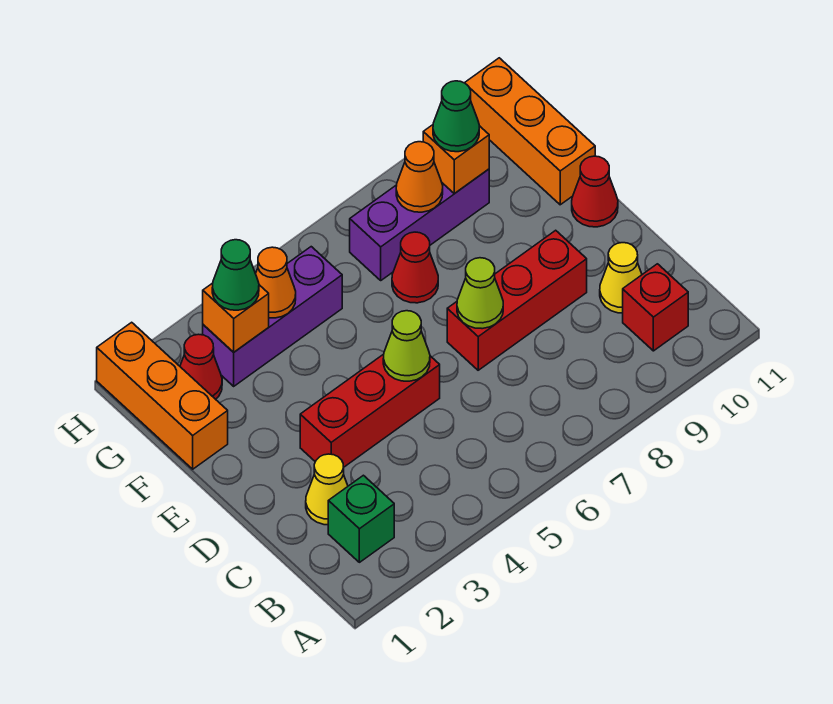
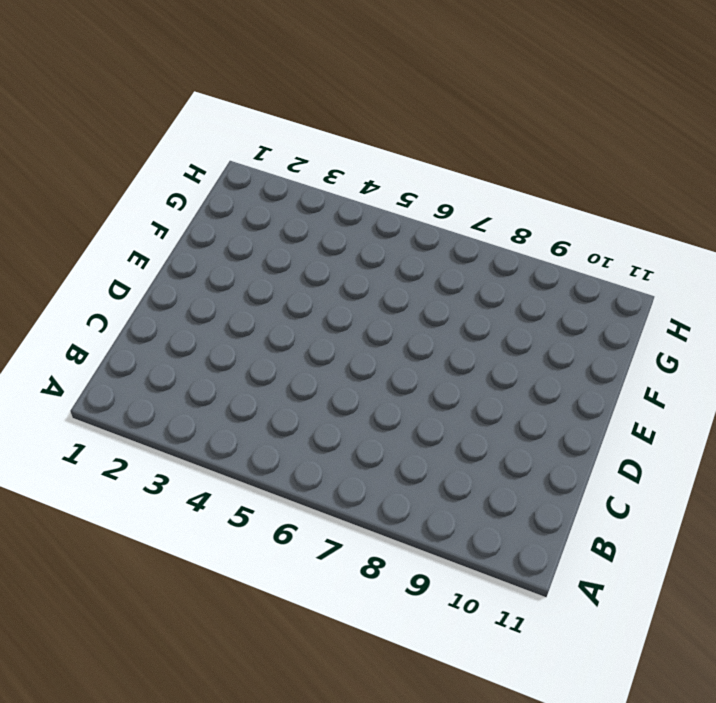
none -> green 1x1 brick [328,475,394,562]
none -> red 1x1 brick [623,264,688,351]
none -> yellow 1x1 cone [306,454,348,525]

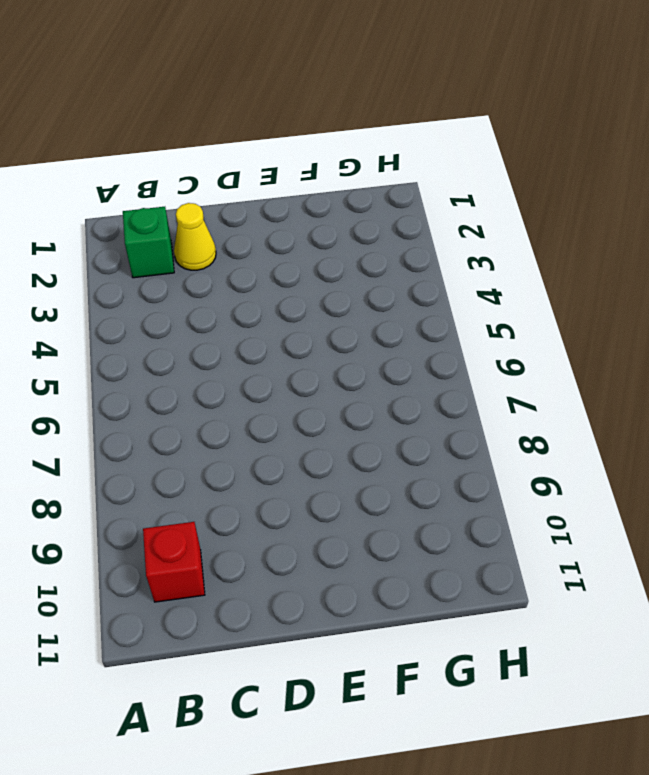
none -> yellow 1x1 cone [600,243,642,313]
none -> red 1x3 brick [300,354,440,467]
none -> red 1x3 brick [447,230,587,370]

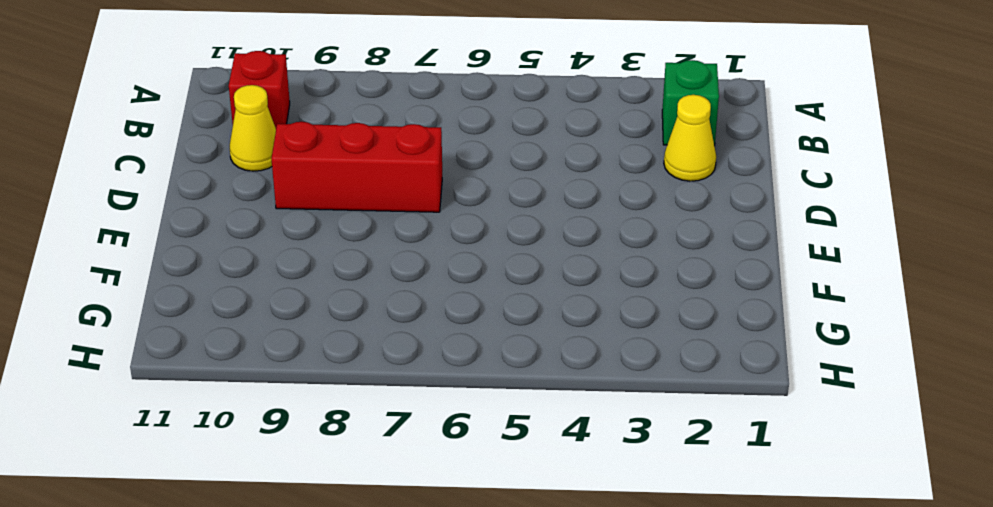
none -> red 1x3 brick [300,354,440,467]
none -> red 1x1 cone [572,156,618,227]
none -> orange 1x3 brick [97,322,228,469]

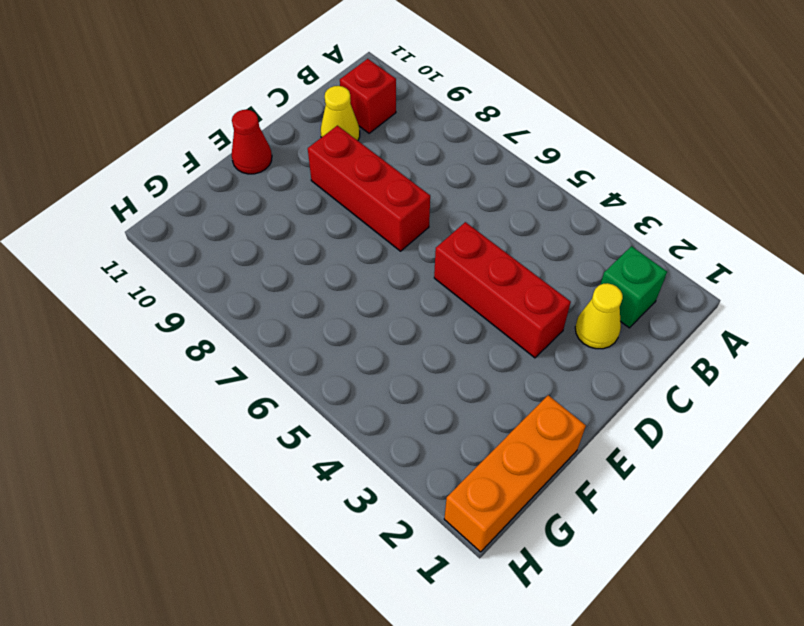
none -> red 1x1 cone [392,232,438,303]
none -> orange 1x3 brick [465,58,595,205]
none -> red 1x1 cone [180,334,222,399]

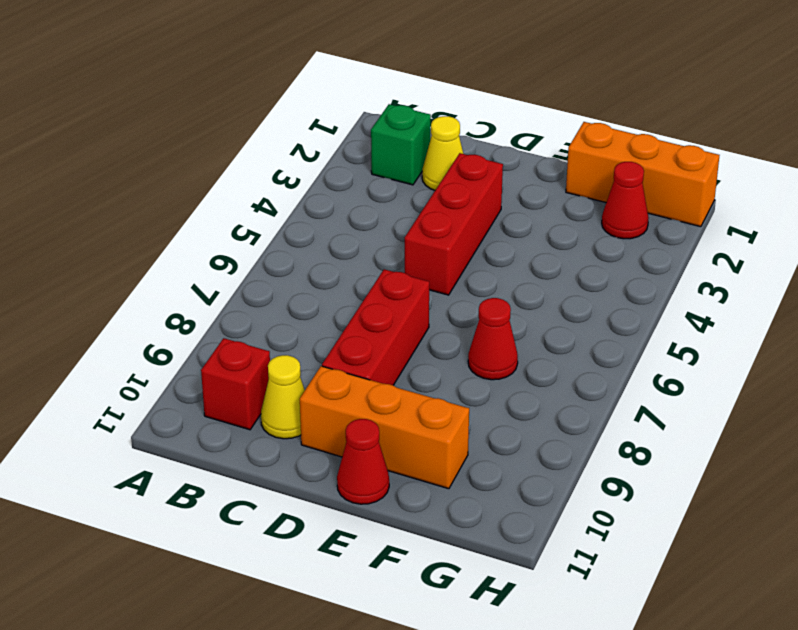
orange 1x3 brick [300,366,469,489] -> orange 1x3 brick moved to [465,58,595,205]
none -> purple 1x3 brick [203,247,342,386]
none -> purple 1x3 brick [350,169,489,280]
none -> lime 1x1 cone [383,311,430,381]

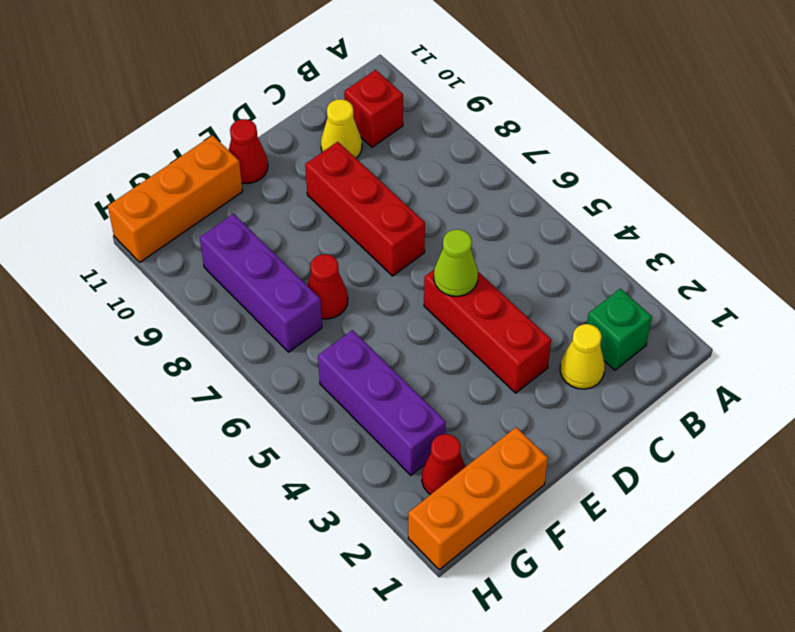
none -> lime 1x1 cone [457,258,503,329]
none -> orange 1x1 brick [203,283,269,352]
none -> orange 1x1 cone [256,247,296,318]

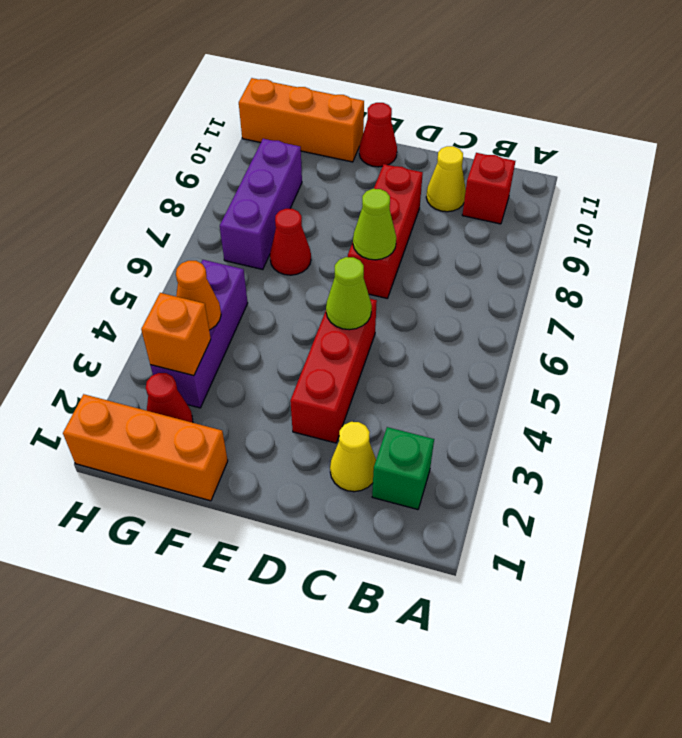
none -> orange 1x1 cone [396,142,443,212]
none -> orange 1x1 brick [423,125,489,194]
none -> green 1x1 cone [212,240,259,310]

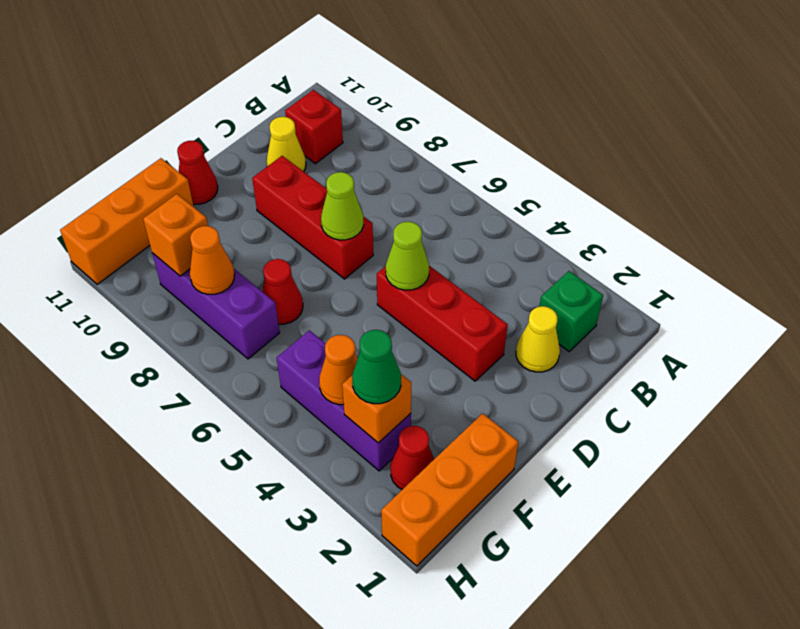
none -> green 1x1 cone [433,81,479,152]

